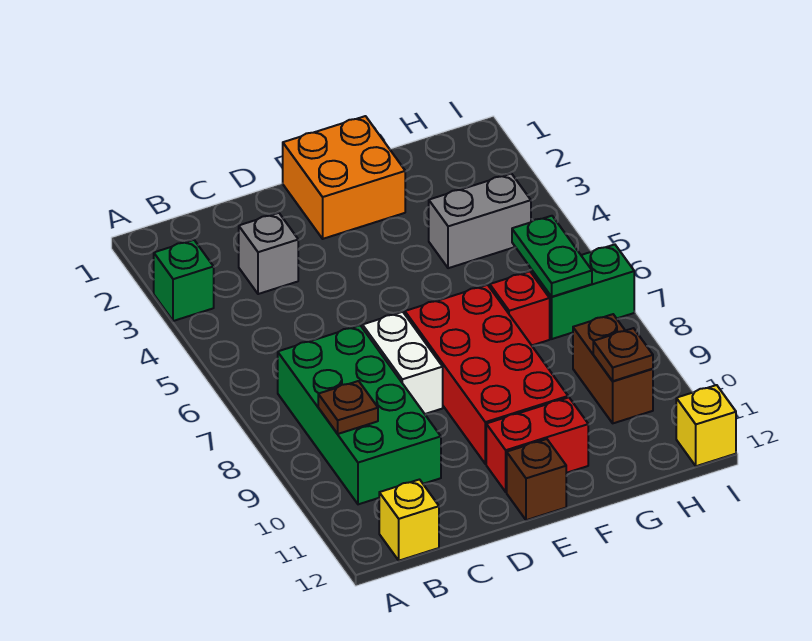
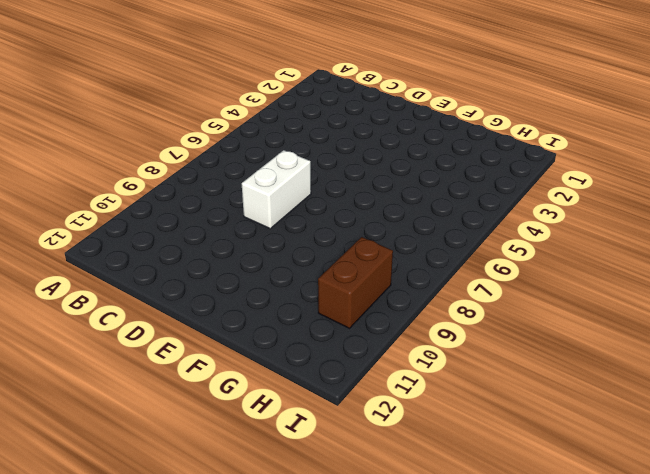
none -> green 1x1 brick [154,240,214,321]
none -> green 2x4 brick [278,325,441,504]
none -> yellow 1x1 brick [379,480,439,561]

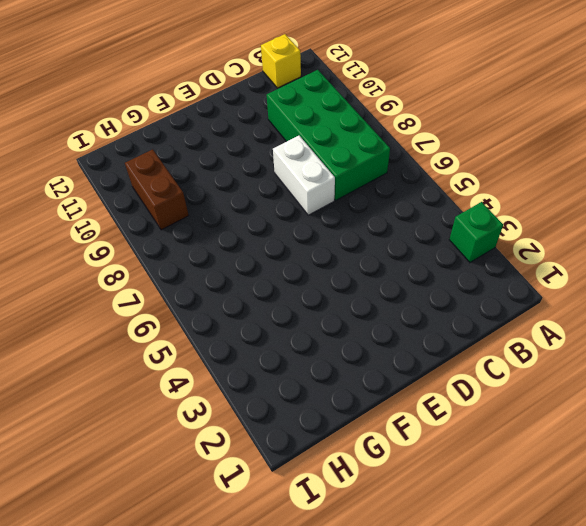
none -> grey 1x1 brick [239,213,298,294]
none -> orange 2x2 brick [283,116,405,239]
none -> red 2x4 brick [405,285,568,464]

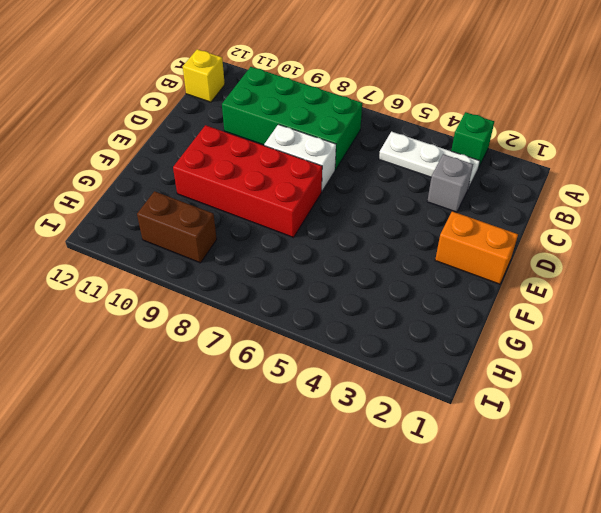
white 1x3 plate [379,132,480,189] -> none
orange 1x2 brick [435,211,518,284] -> orange 2x2 brick [283,116,405,239]
none -> red 1x2 brick [486,397,588,492]
none -> brown 1x1 brick [507,439,566,520]
none -> grey 1x2 brick [429,174,531,268]

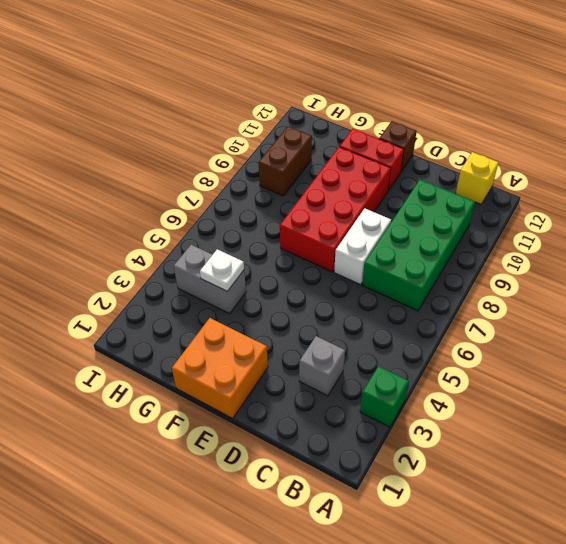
white 1x1 plate [200,249,244,291] -> none
none -> red 1x1 brick [490,271,550,345]
none -> green 1x2 brick [532,244,634,339]
none -> yellow 1x1 brick [676,385,736,466]

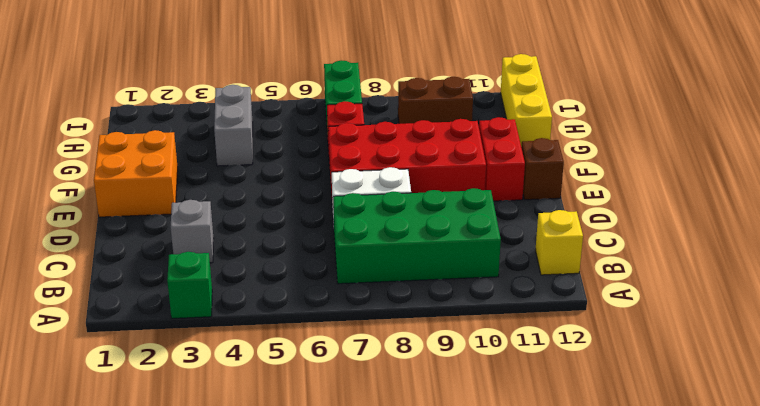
yellow 1x3 brick [501,54,552,146] -> yellow 1x1 brick [676,385,736,466]
none -> brown 1x1 plate [318,381,378,434]
none -> green 1x2 plate [512,216,592,297]
none -> brown 1x1 plate [593,328,653,381]

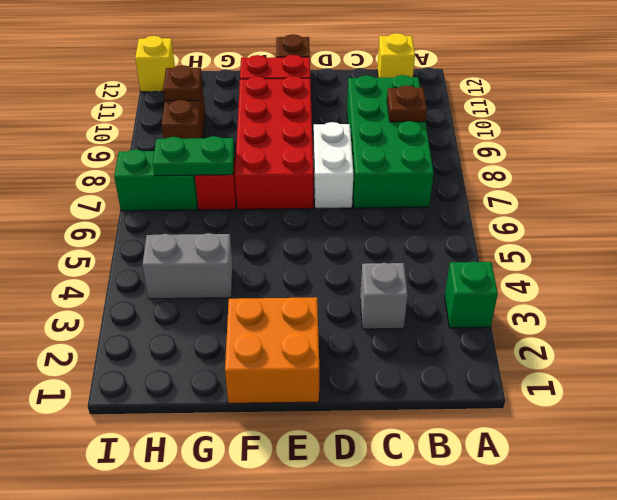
green 1x2 plate [153,136,234,176] -> green 1x2 plate turned to [512,216,592,297]

